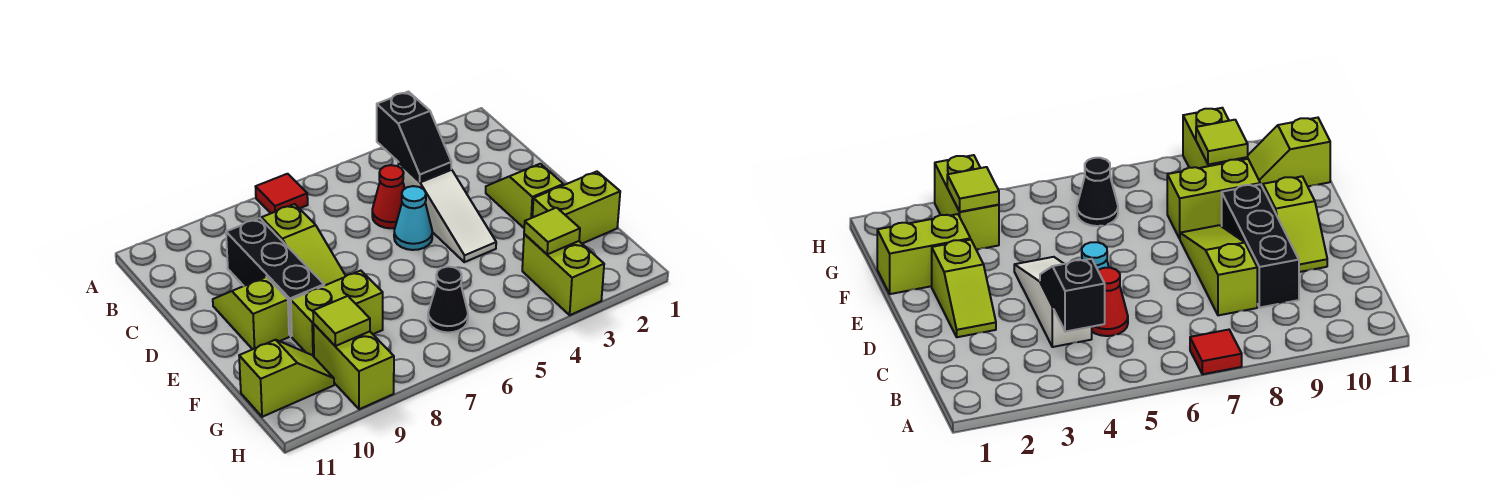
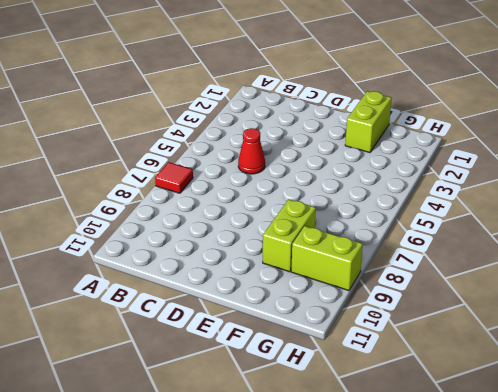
none -> white 1x3 slope [398,163,496,262]
none -> lime 1x3 slope [261,204,345,286]
none -> black 1x3 brick [226,218,324,336]

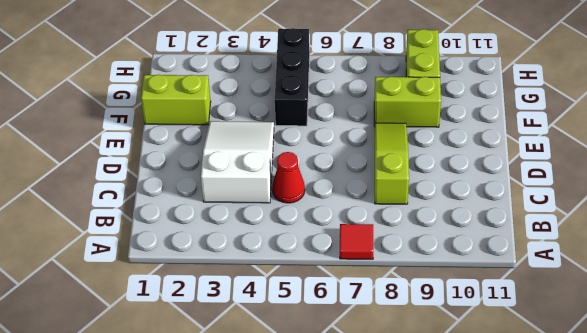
white 2x3 slope [201,121,274,203] -> white 1x3 slope [398,163,496,262]
black 1x3 brick [275,28,309,126] -> black 1x3 brick moved to [226,218,324,336]
none -> lime 1x2 slope [486,164,564,228]
none -> cyan 1x1 cone [394,186,433,250]
none -> lime 1x2 slope [213,277,289,349]

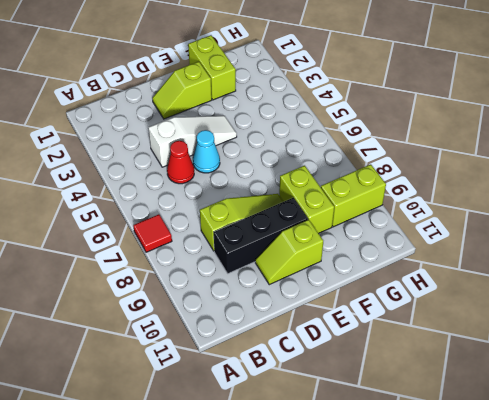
none -> lime 1x2 brick [522,234,604,315]
none -> black 1x1 cone [428,267,468,332]
none -> lime 1x2 slope [239,340,334,417]

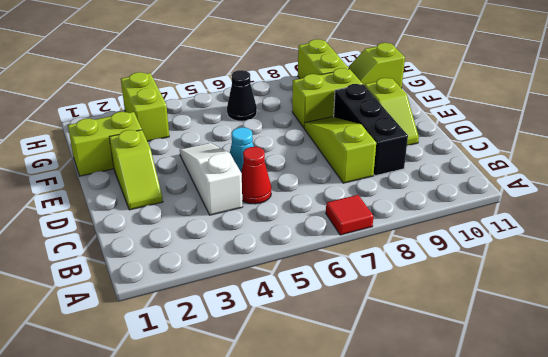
none -> black 1x2 slope [377,92,451,182]
none -> lime 1x1 tile [524,208,580,254]
none -> lime 1x1 tile [313,296,370,346]

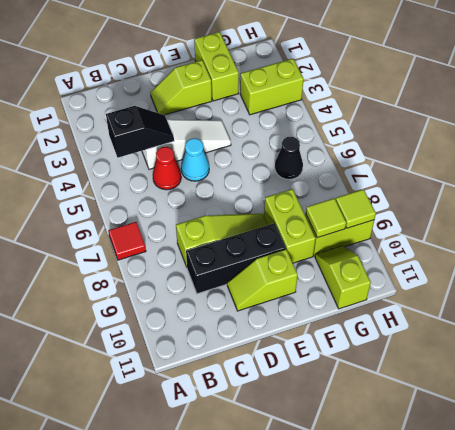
lime 1x1 tile [336,189,376,228] -> lime 1x1 tile moved to [524,208,580,254]

